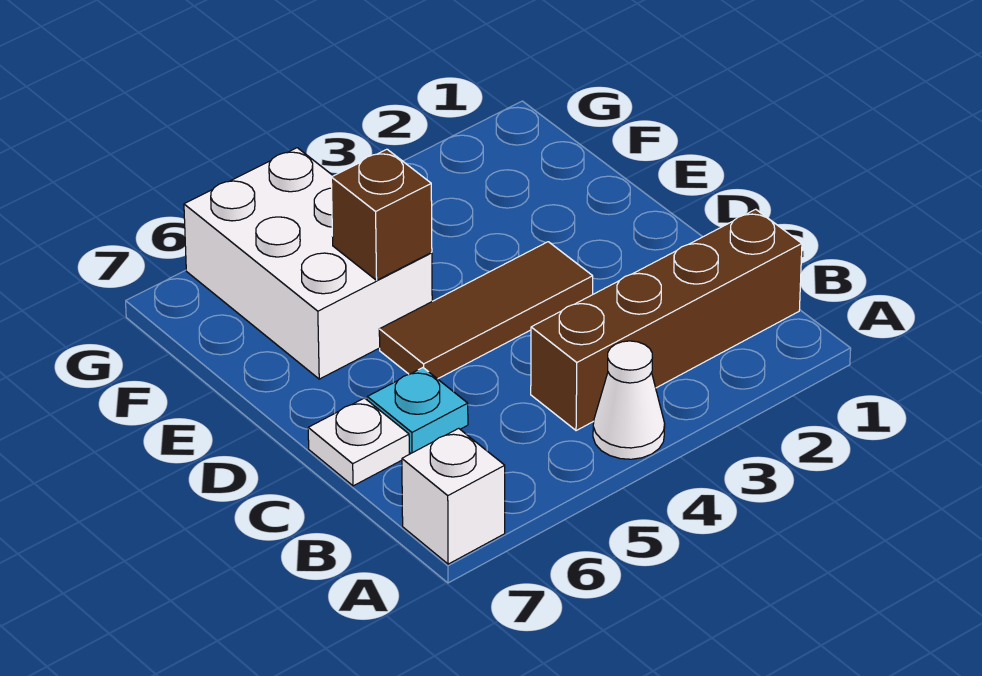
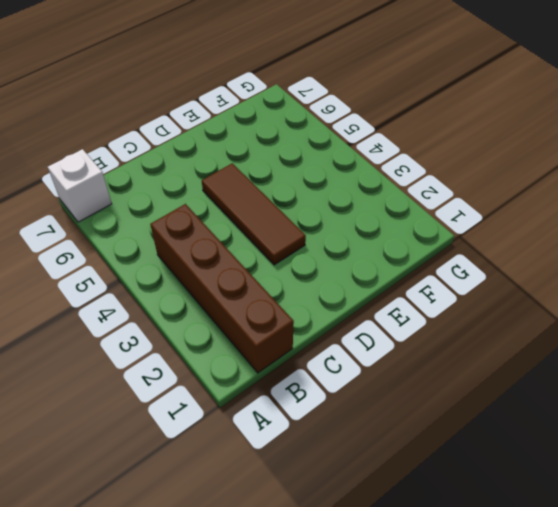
none -> white 1x1 cone [593,341,665,459]
none -> cyan 1x1 plate [367,368,468,453]

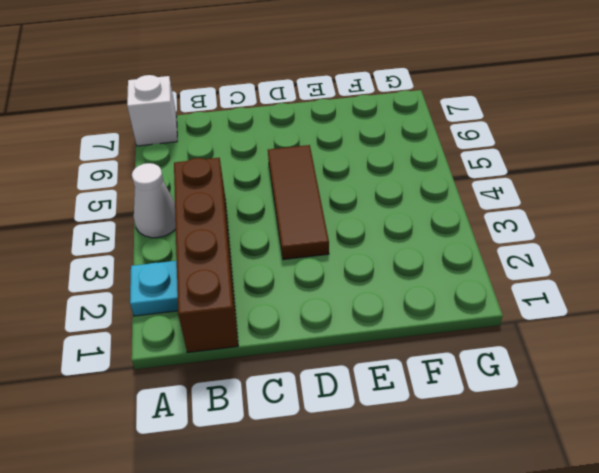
cyan 1x1 plate [130,261,178,316] -> cyan 1x1 plate moved to [367,368,468,453]
none -> white 1x1 plate [308,398,409,486]
none -> white 2x3 brick [184,148,432,379]

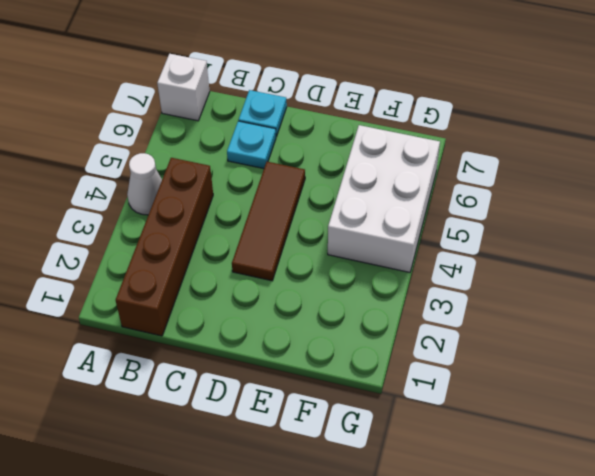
cyan 1x1 plate [239,90,287,137] -> white 1x1 plate [308,398,409,486]
white 2x3 brick [328,125,440,272] -> white 2x3 brick turned to [184,148,432,379]
none -> brown 1x1 brick [331,149,432,280]

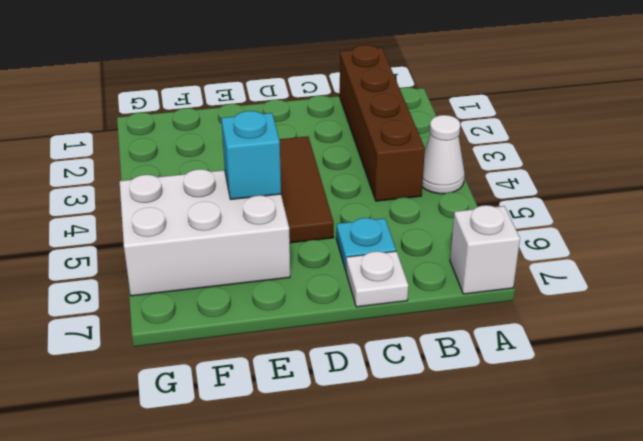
cyan 1x1 brick [221,111,281,199] -> brown 1x1 brick [331,149,432,280]

